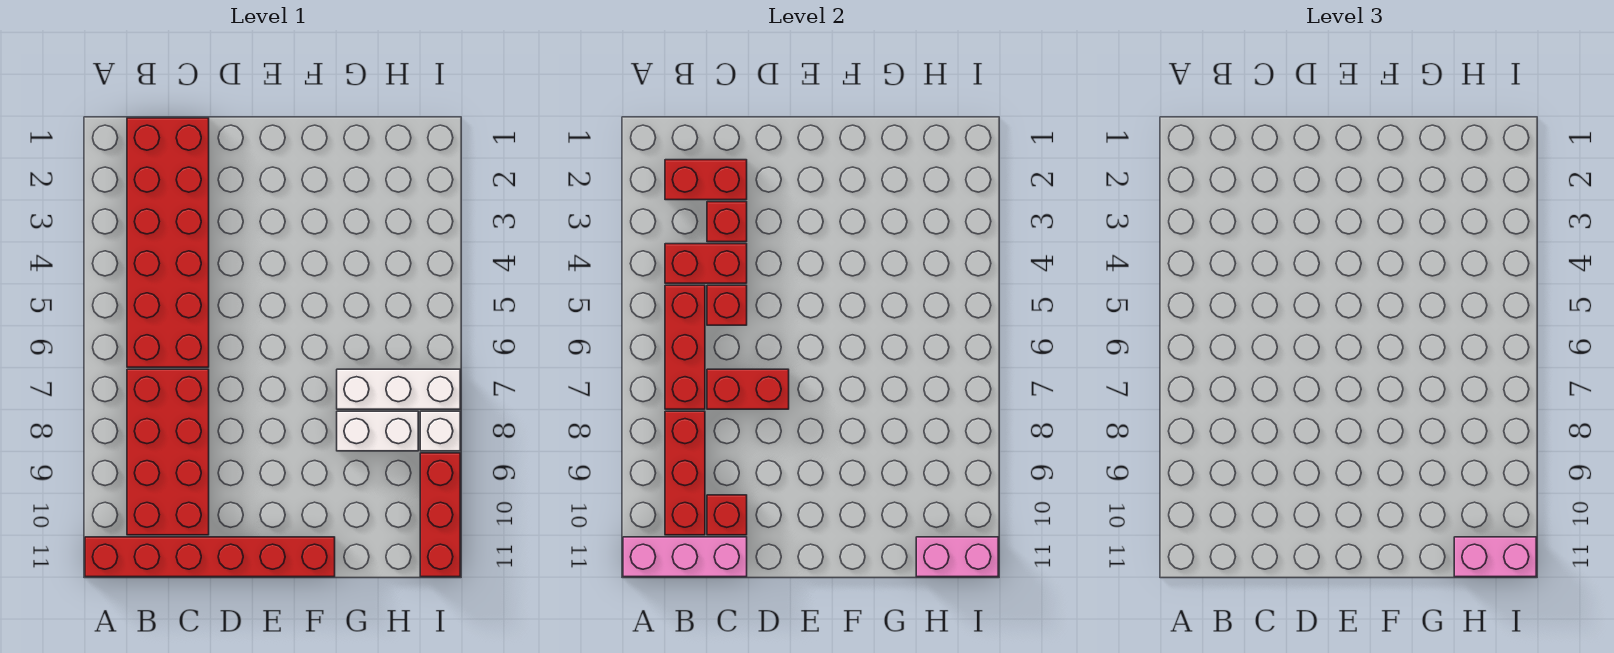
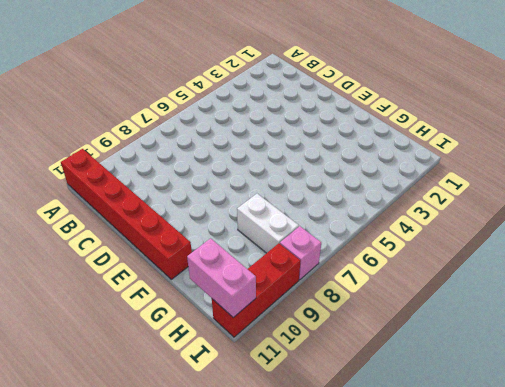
pink 1x1 brick [280,226,321,280] -> white 1x1 brick [420,411,460,451]
none -> red 2x6 brick [127,118,209,367]
none -> red 2x4 brick [127,369,209,535]
none -> white 1x3 brick [337,369,460,409]

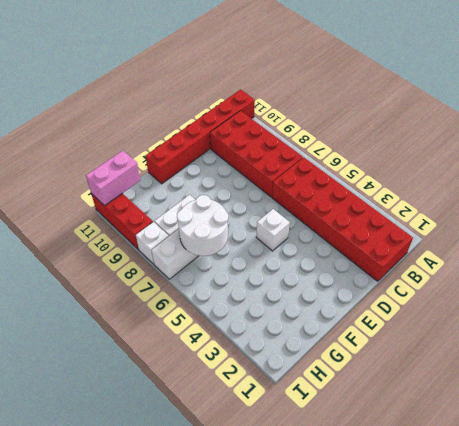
white 1x1 brick [256,209,290,251] -> none
white 2x2 round brick [177,195,228,256] -> none
none -> pink 1x3 brick [623,537,747,577]
none -> red 1x2 brick [665,160,747,200]
none -> red 1x2 brick [665,244,747,283]

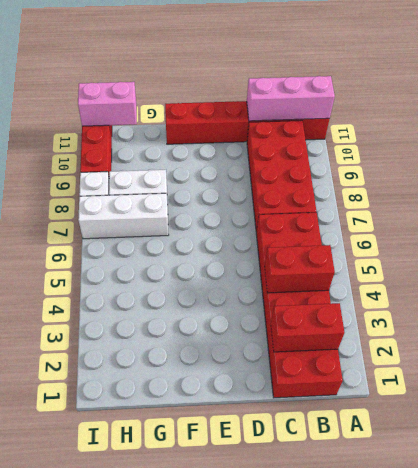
none -> red 1x3 brick [665,285,705,409]
none -> red 1x3 brick [665,411,705,535]
none -> red 1x1 brick [707,202,747,242]

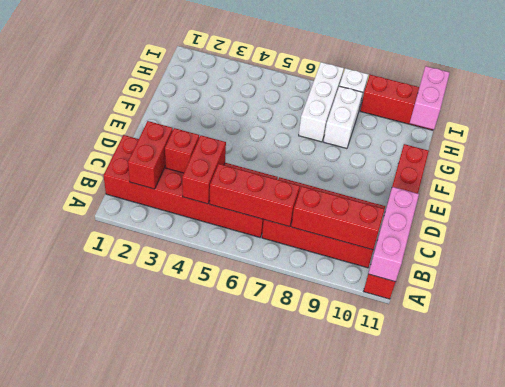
none -> red 1x1 brick [707,285,747,325]
none -> red 1x2 brick [707,369,789,409]
none -> red 1x1 brick [707,495,747,535]

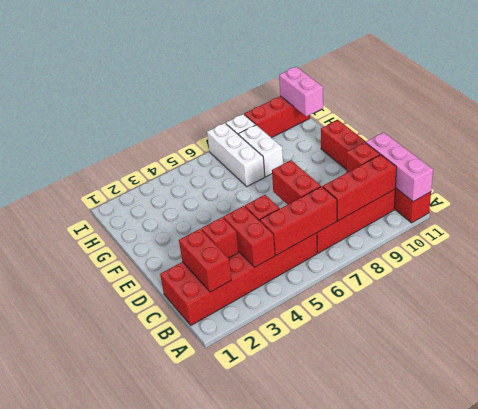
none -> pink 1x2 brick [1454,537,1536,577]

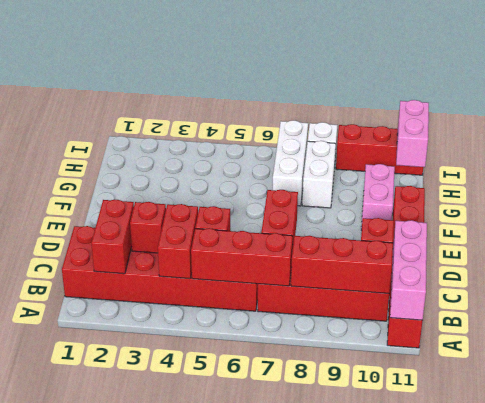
pink 1x2 brick [361,164,395,230] -> pink 1x2 brick moved to [1454,537,1536,577]

